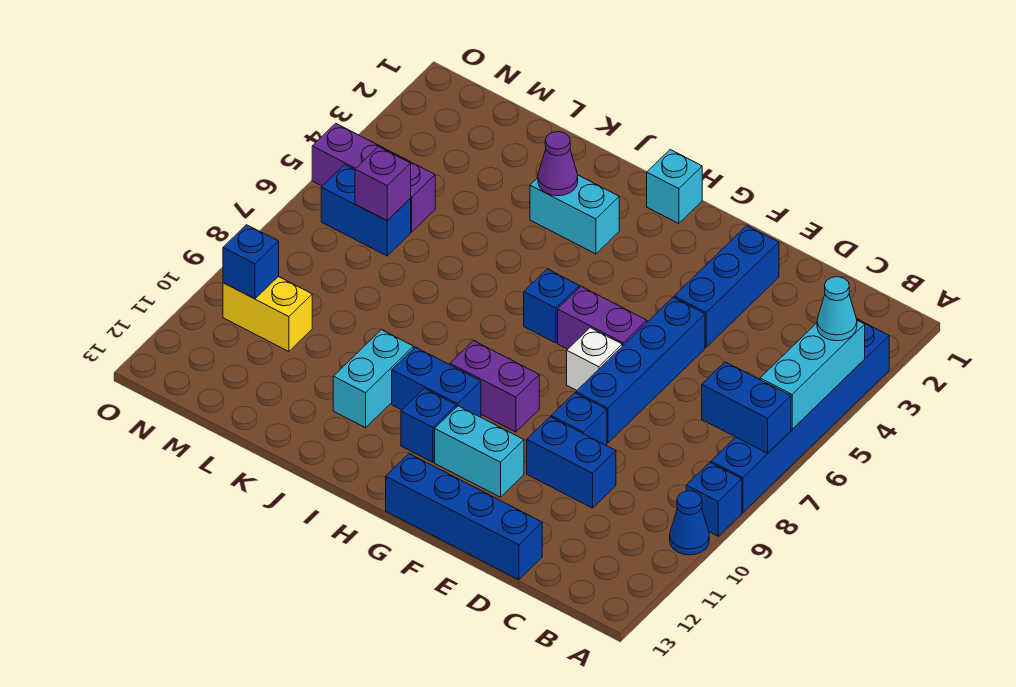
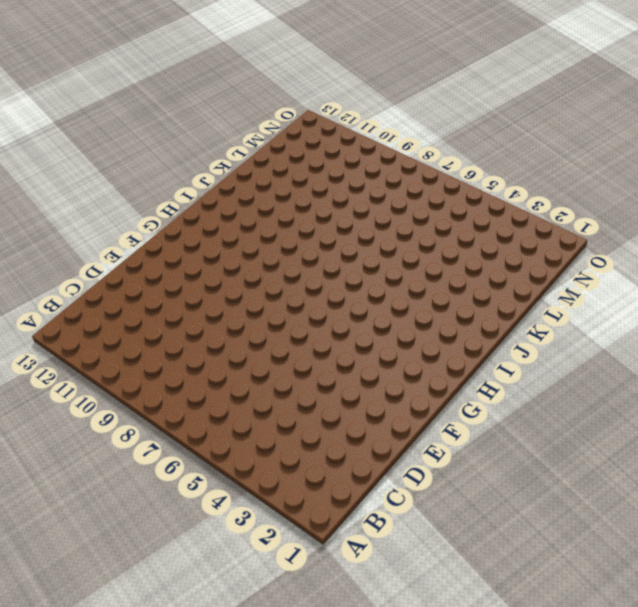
none -> blue 1x6 brick [711,319,889,512]
none -> blue 1x1 brick [686,463,742,536]
none -> blue 1x1 cone [670,491,709,555]

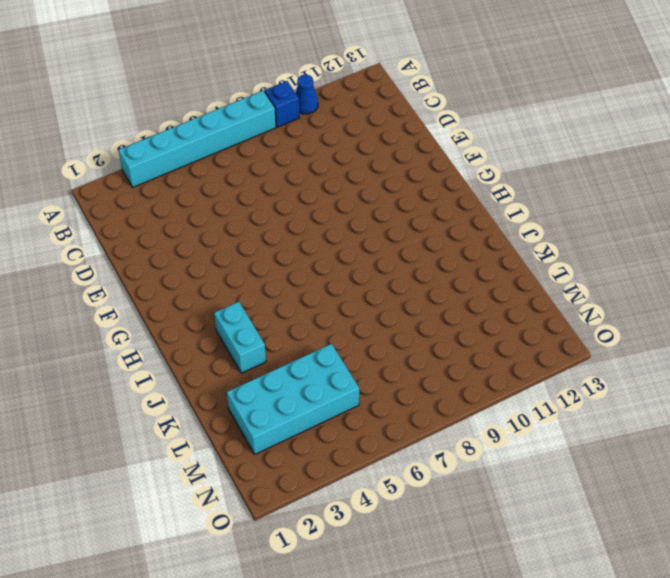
cyan 1x6 brick [119,91,276,187] -> blue 1x6 brick [711,319,889,512]
cyan 2x4 brick [227,344,359,454] -> purple 1x3 brick [312,123,435,232]
none -> blue 1x2 brick [527,417,616,508]
none -> blue 1x4 brick [386,454,542,580]
none -> blue 1x3 brick [674,226,779,347]

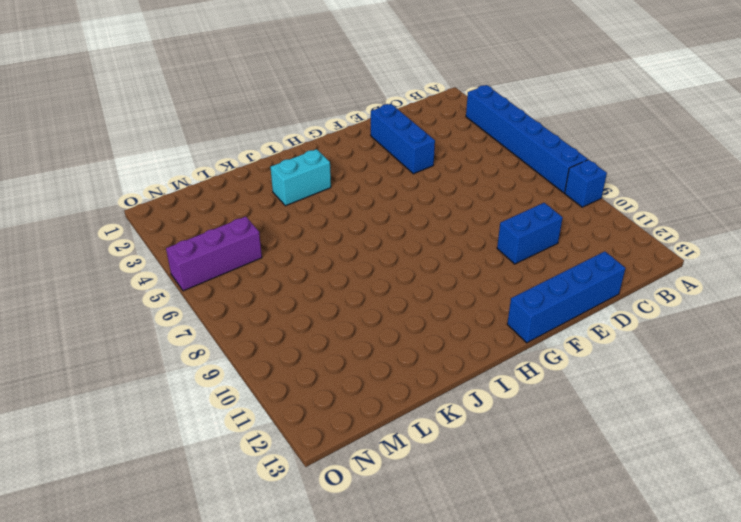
none -> blue 1x1 cone [670,491,709,555]
none -> blue 1x4 brick [576,297,705,443]
none -> blue 1x1 brick [551,393,607,445]

